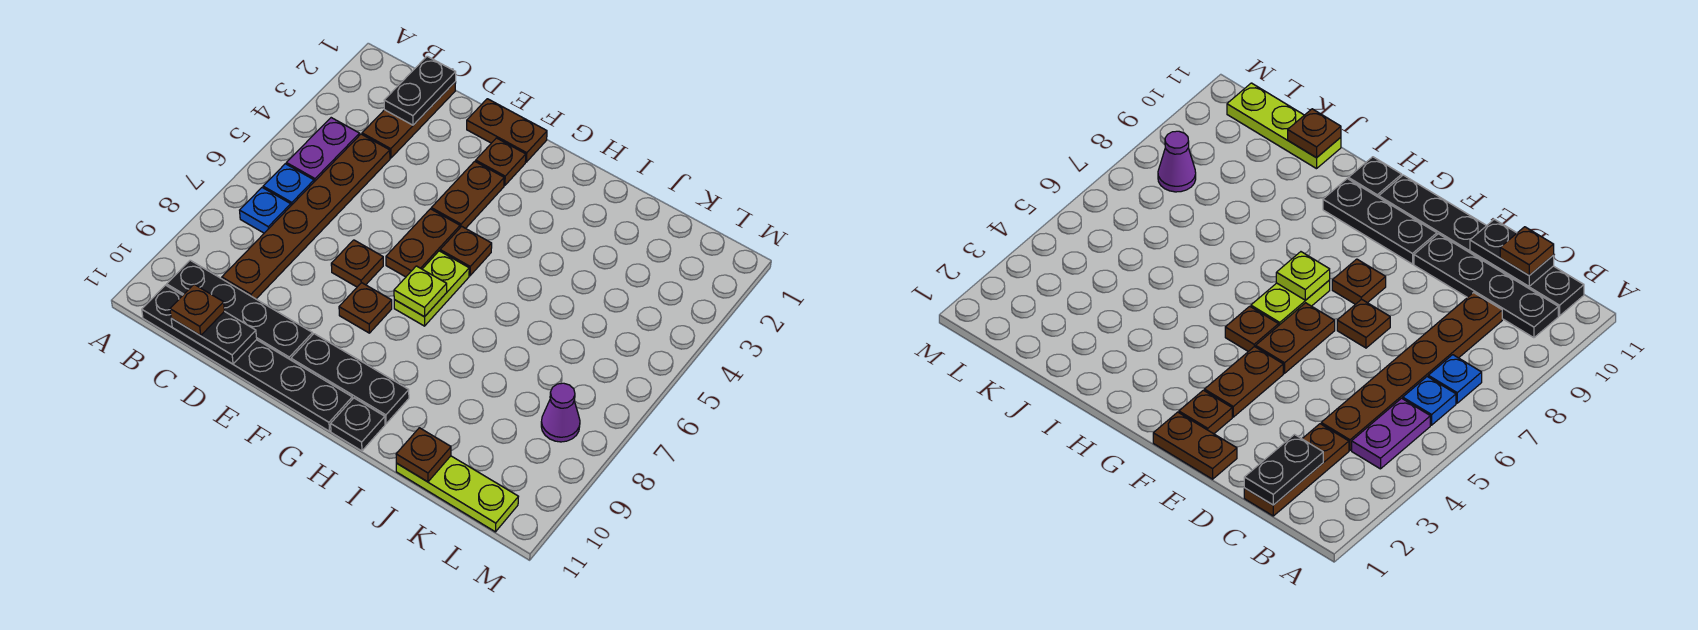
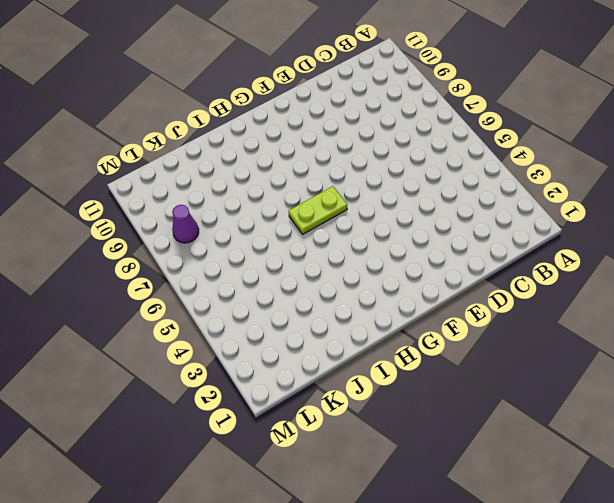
lime 1x2 plate [289,186,347,234] -> lime 1x2 plate turned to [394,251,469,326]
none -> purple 1x2 plate [286,118,360,182]
none -> blue 1x1 plate [263,164,314,205]
none -> blue 1x1 plate [240,188,291,233]

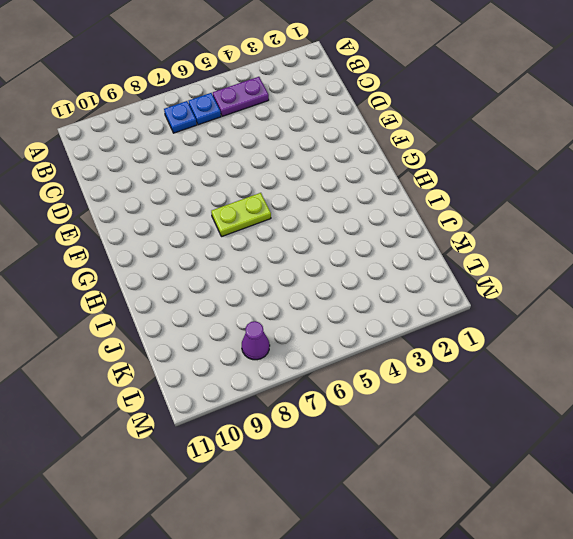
none -> black 1x4 plate [167,260,313,360]
none -> black 1x6 plate [142,285,352,431]
none -> brown 1x3 plate [362,82,456,158]

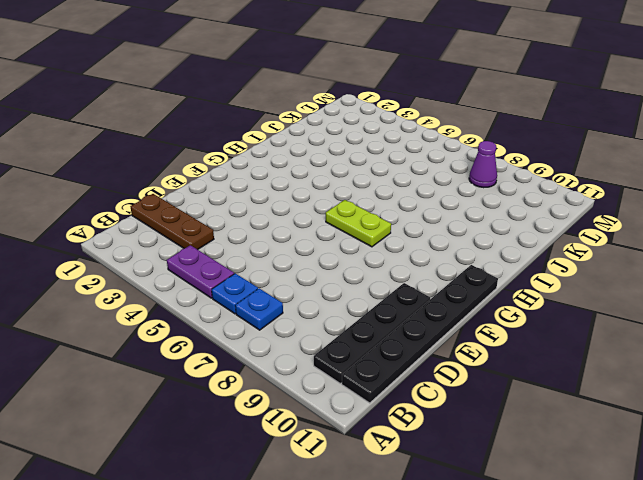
none -> brown 1x6 plate [222,134,390,299]
none -> brown 1x2 plate [467,99,547,162]
none -> brown 1x1 plate [331,240,383,287]

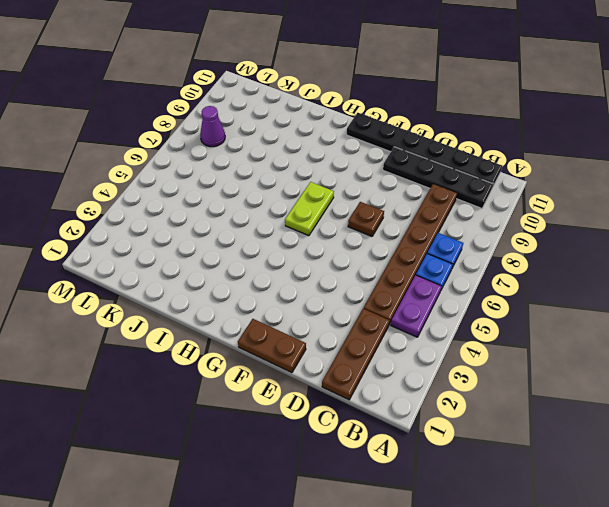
none -> brown 1x1 plate [476,138,526,186]
none -> brown 1x2 plate [431,161,504,228]
none -> brown 1x2 plate [386,209,460,277]

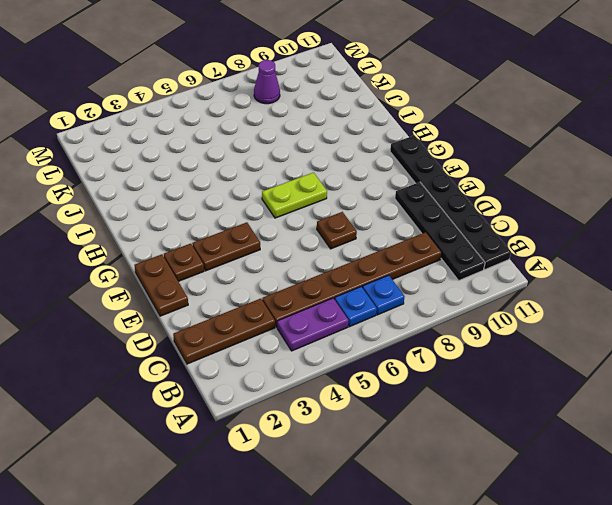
none -> brown 1x2 plate [386,209,460,277]
none -> brown 1x1 plate [339,283,392,333]
none -> black 1x3 plate [291,334,409,424]

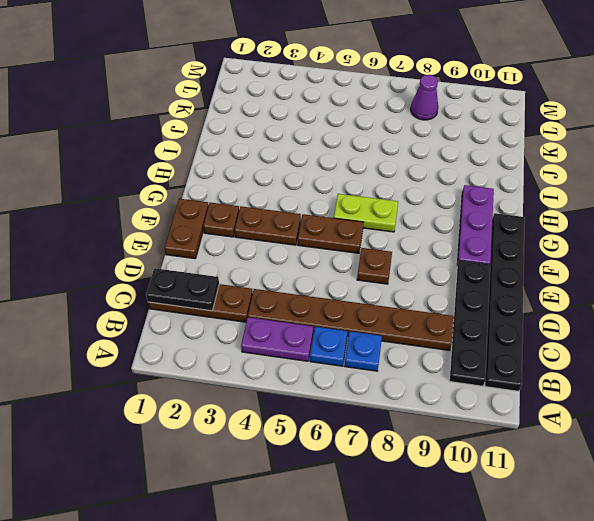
purple 1x3 plate [457,185,494,265] -> black 1x3 plate [291,334,409,424]
none -> brown 1x1 plate [339,283,392,333]
none -> brown 1x1 plate [440,226,492,276]
none -> black 1x1 plate [331,398,385,451]

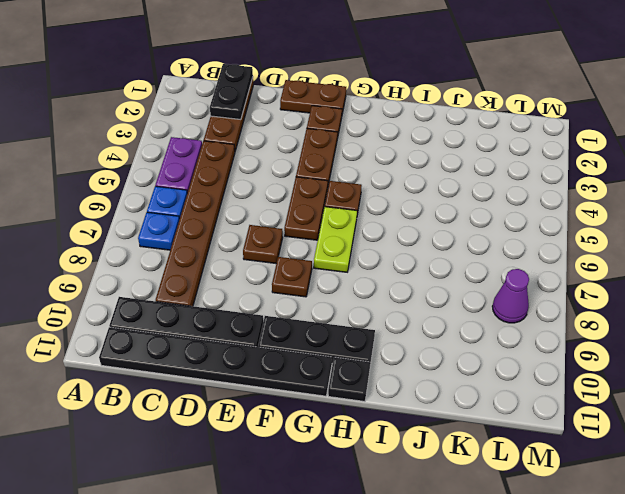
none -> lime 1x3 plate [396,456,518,532]
none -> black 1x2 plate [171,311,257,364]
none -> lime 1x1 plate [394,266,447,317]

